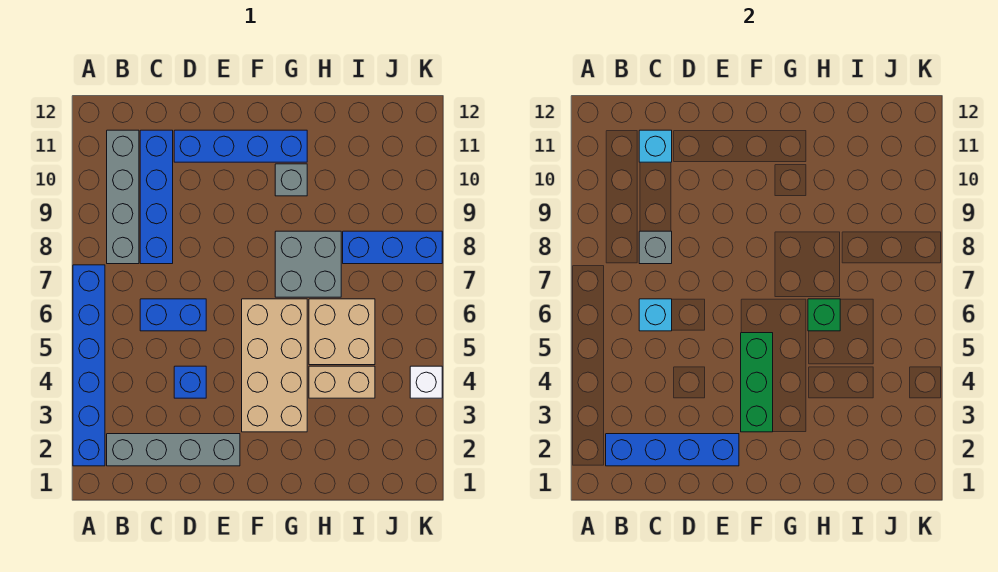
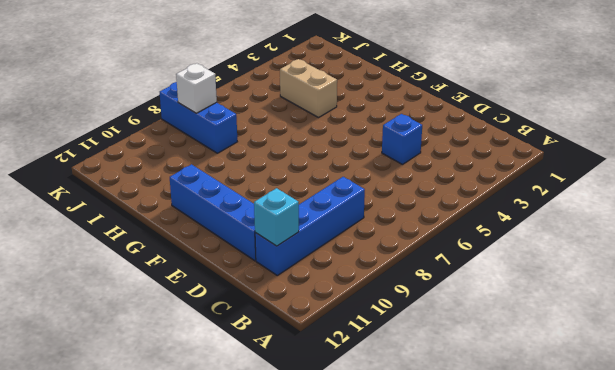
white 1x1 brick [176,63,217,113] -> white 1x1 brick moved to [410,366,442,398]
none -> blue 1x6 brick [73,265,105,466]
none -> grey 1x4 brick [107,434,240,466]
none -> grey 1x4 brick [107,130,139,264]

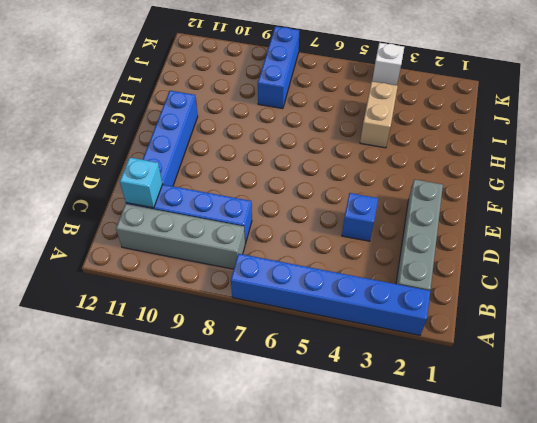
none -> blue 1x2 brick [140,299,206,331]
none -> tan 2x4 brick [242,299,307,432]
none -> grey 2x2 brick [275,231,341,297]

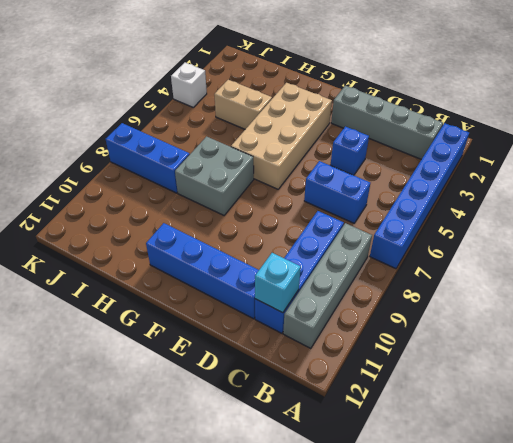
none -> grey 1x1 brick [275,164,307,196]
none -> tan 2x2 brick [309,299,375,365]
none -> blue 1x4 brick [606,434,739,466]

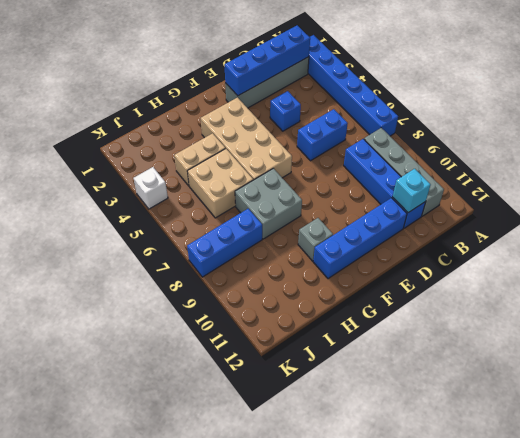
none -> cyan 1x1 brick [639,299,672,331]
none -> grey 1x1 brick [639,231,672,264]
none -> green 1x3 brick [741,333,773,432]

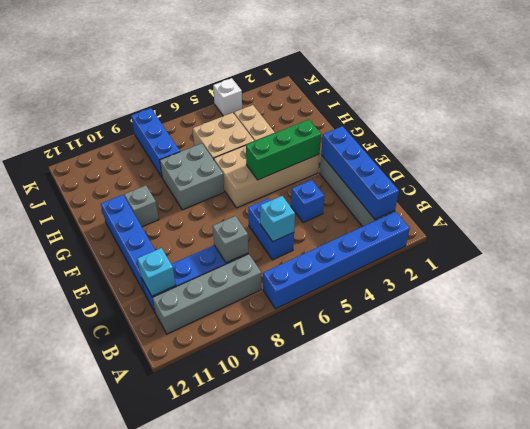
none -> green 1x1 brick [808,299,840,331]

